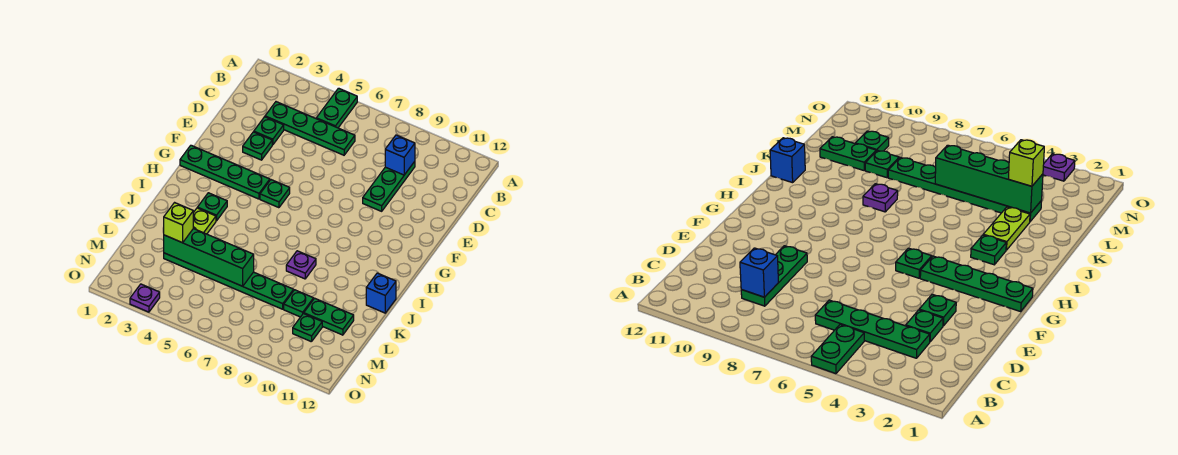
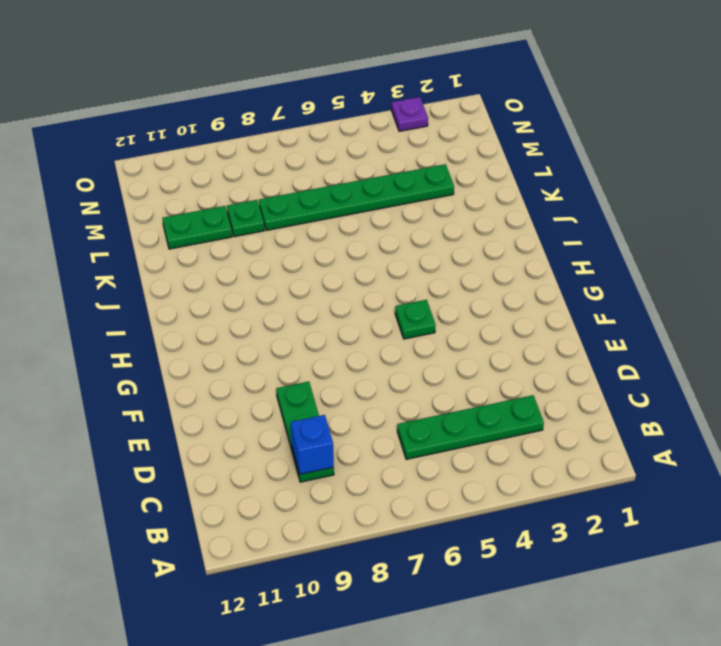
none -> green 1x2 plate [316,88,357,128]
none -> green 1x1 plate [254,117,284,145]
none -> green 1x1 plate [243,132,272,160]

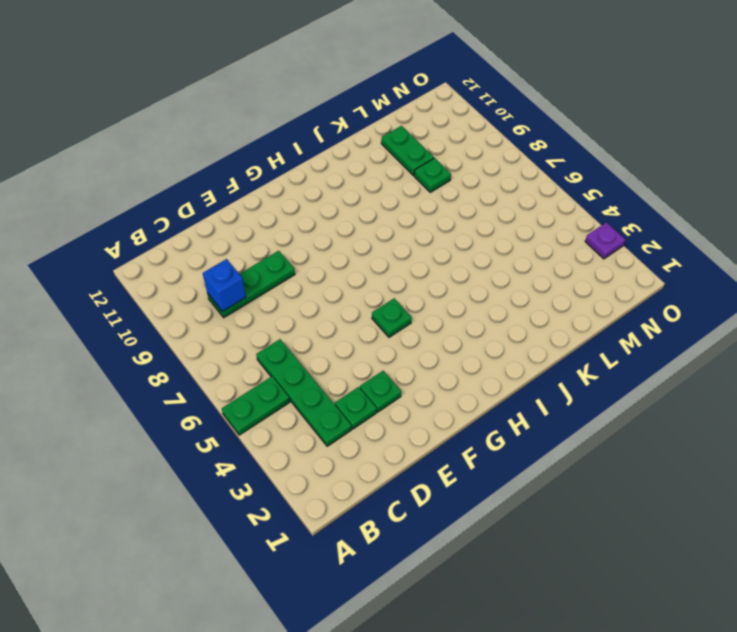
none -> green 1x4 plate [180,145,270,199]
none -> green 1x1 plate [197,193,227,221]
none -> lime 1x2 plate [193,208,216,234]

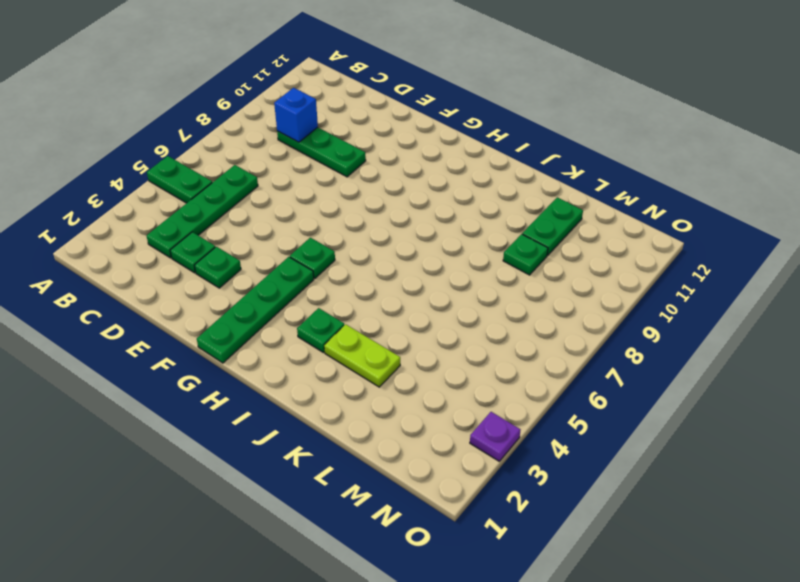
none -> purple 1x1 plate [286,251,316,279]
none -> blue 1x1 brick [366,273,396,313]
none -> green 1x6 plate [164,253,294,309]

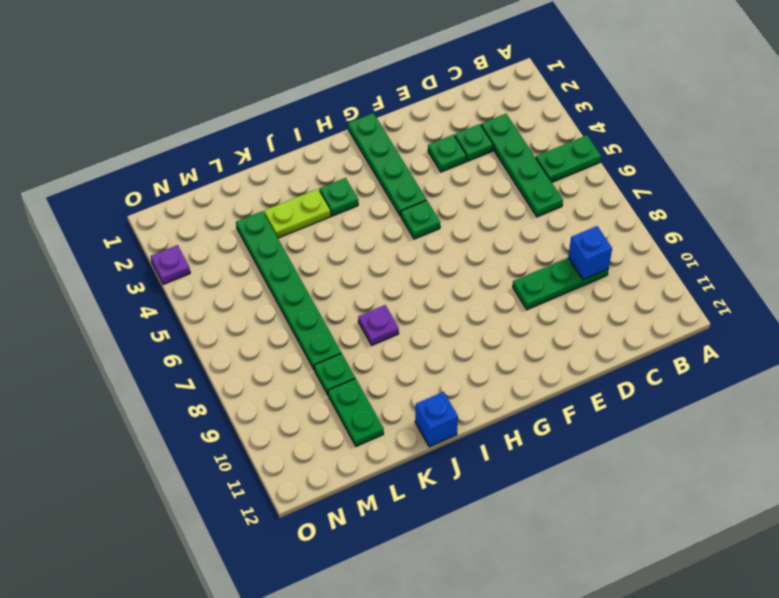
none -> green 1x1 plate [293,314,322,342]
none -> green 1x4 brick [164,229,254,286]
none -> lime 1x1 brick [164,203,193,243]

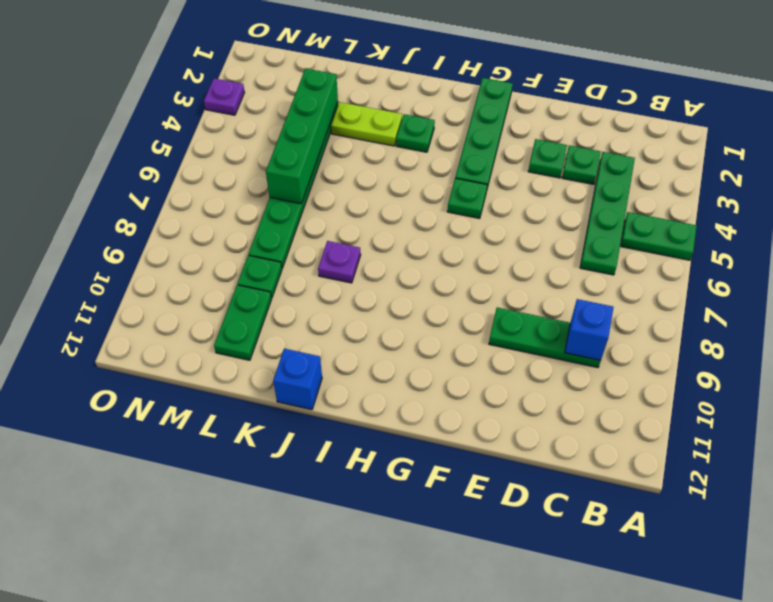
none -> green 1x1 plate [293,314,322,342]
none -> lime 1x1 brick [164,203,193,243]

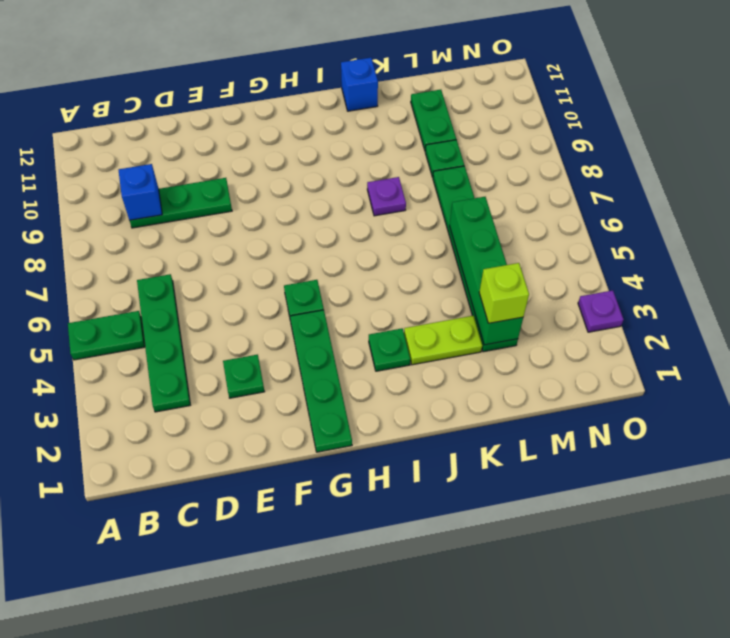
none -> green 1x1 plate [254,117,284,145]
none -> green 1x1 plate [293,314,322,342]

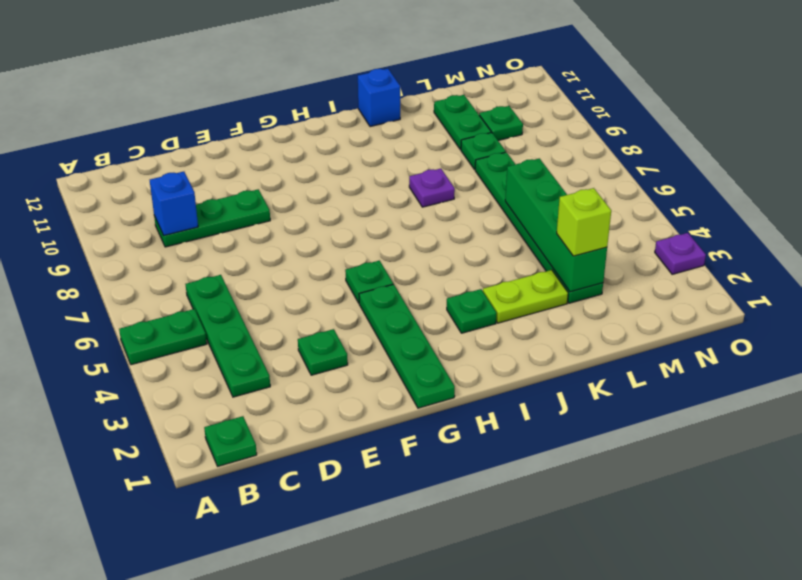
green 1x1 plate [204,416,257,466] -> green 1x1 plate moved to [254,117,284,145]

